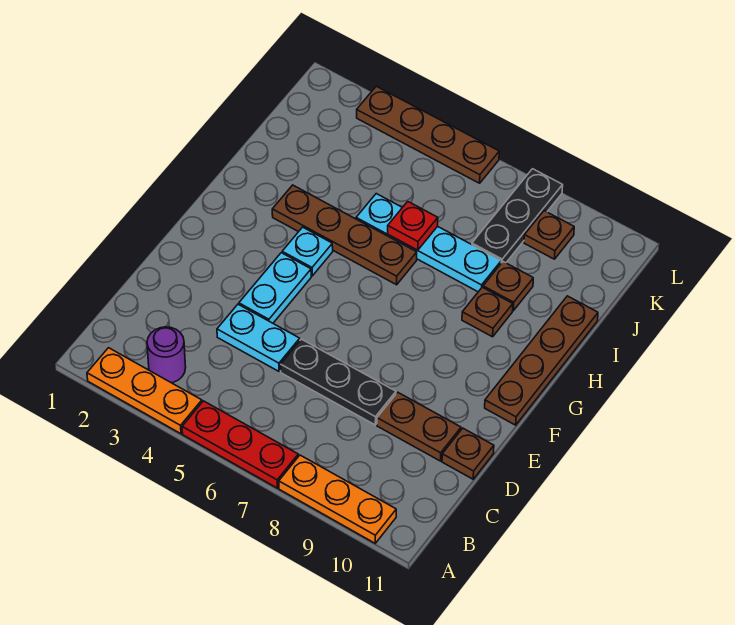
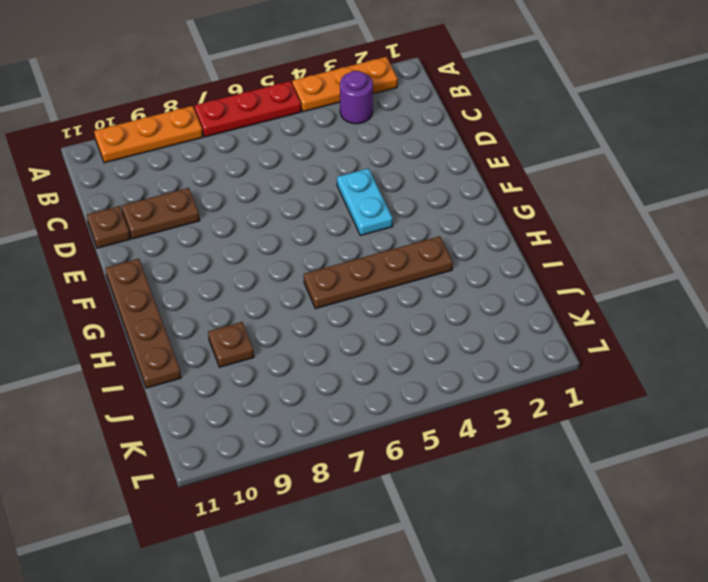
none -> cyan 1x2 plate [217,304,300,371]
none -> black 1x3 plate [281,339,396,425]
none -> cyan 1x1 plate [282,227,333,276]

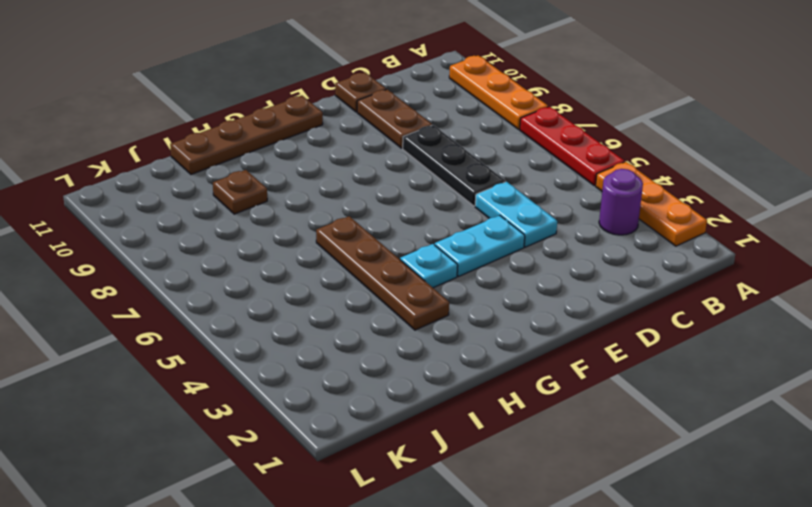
none -> brown 1x1 plate [462,287,513,337]
none -> cyan 1x4 plate [356,194,501,292]
none -> black 1x3 plate [472,169,563,263]

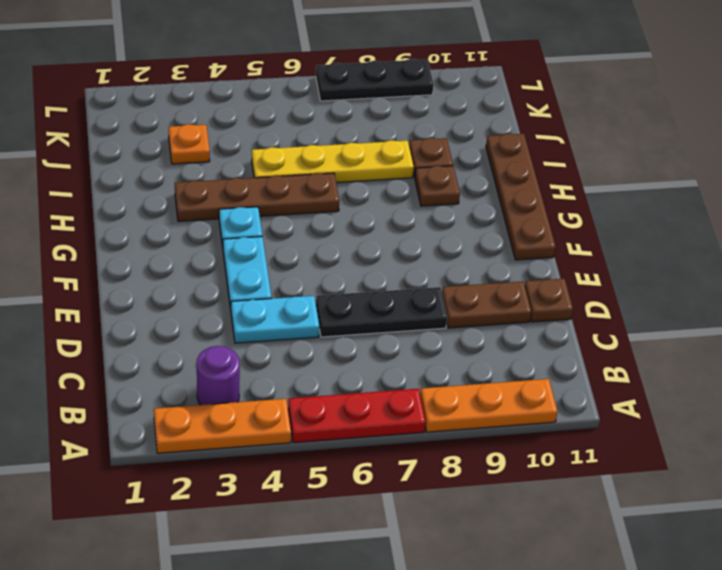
yellow 1x4 plate [252,140,414,183] -> cyan 1x4 plate [356,194,501,292]
orange 1x1 plate [169,124,210,164] -> none
black 1x3 plate [316,59,434,101] -> black 1x3 plate turned to [472,169,563,263]
none -> brown 1x1 plate [524,211,574,259]
none -> brown 1x4 plate [357,86,499,183]
none -> red 1x1 plate [388,202,438,250]

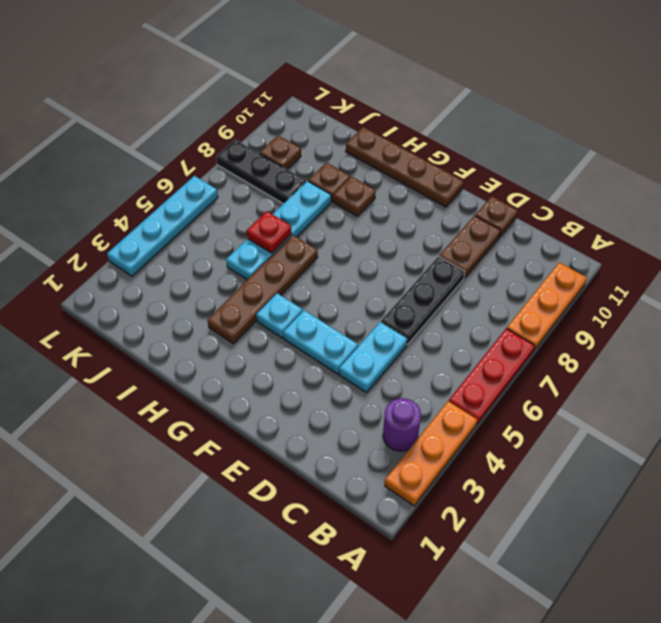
cyan 1x4 plate [107,176,218,276] -> brown 1x4 plate [357,86,499,183]

